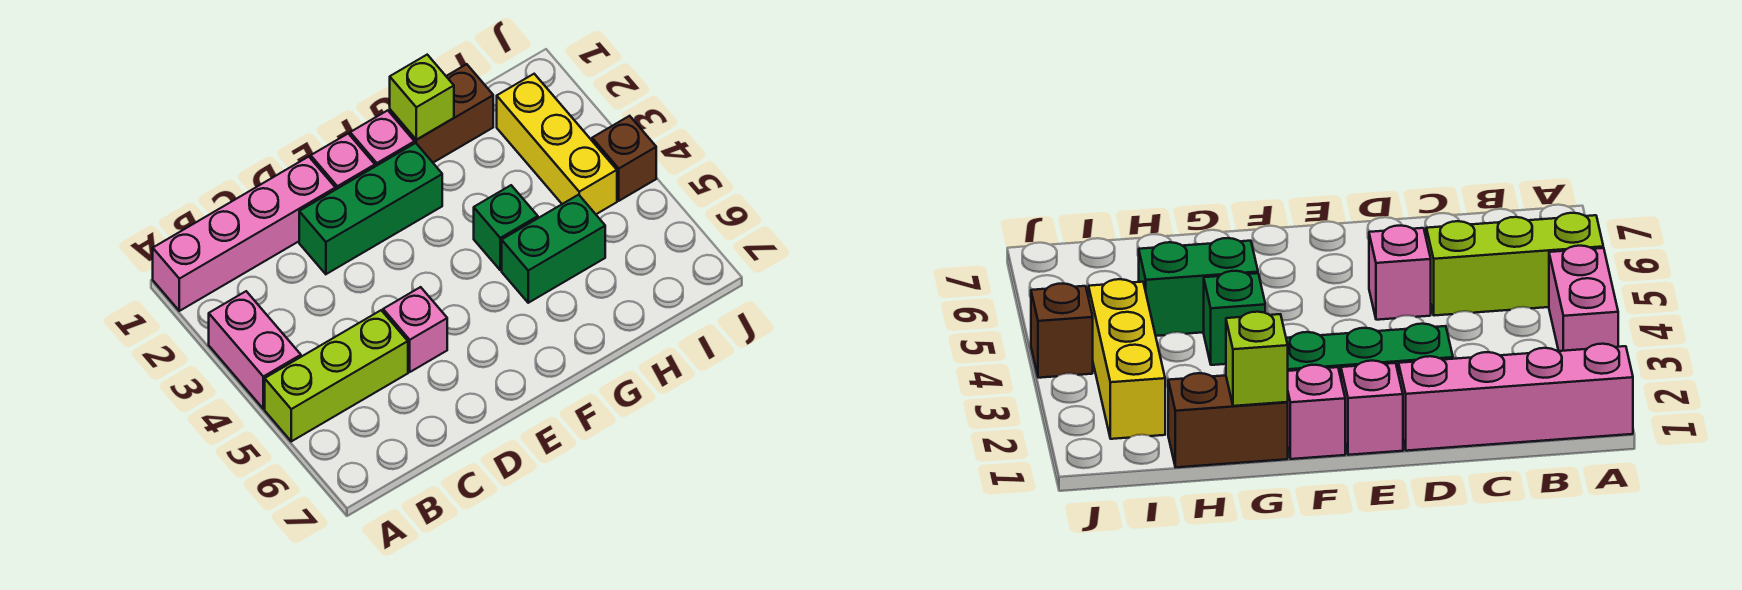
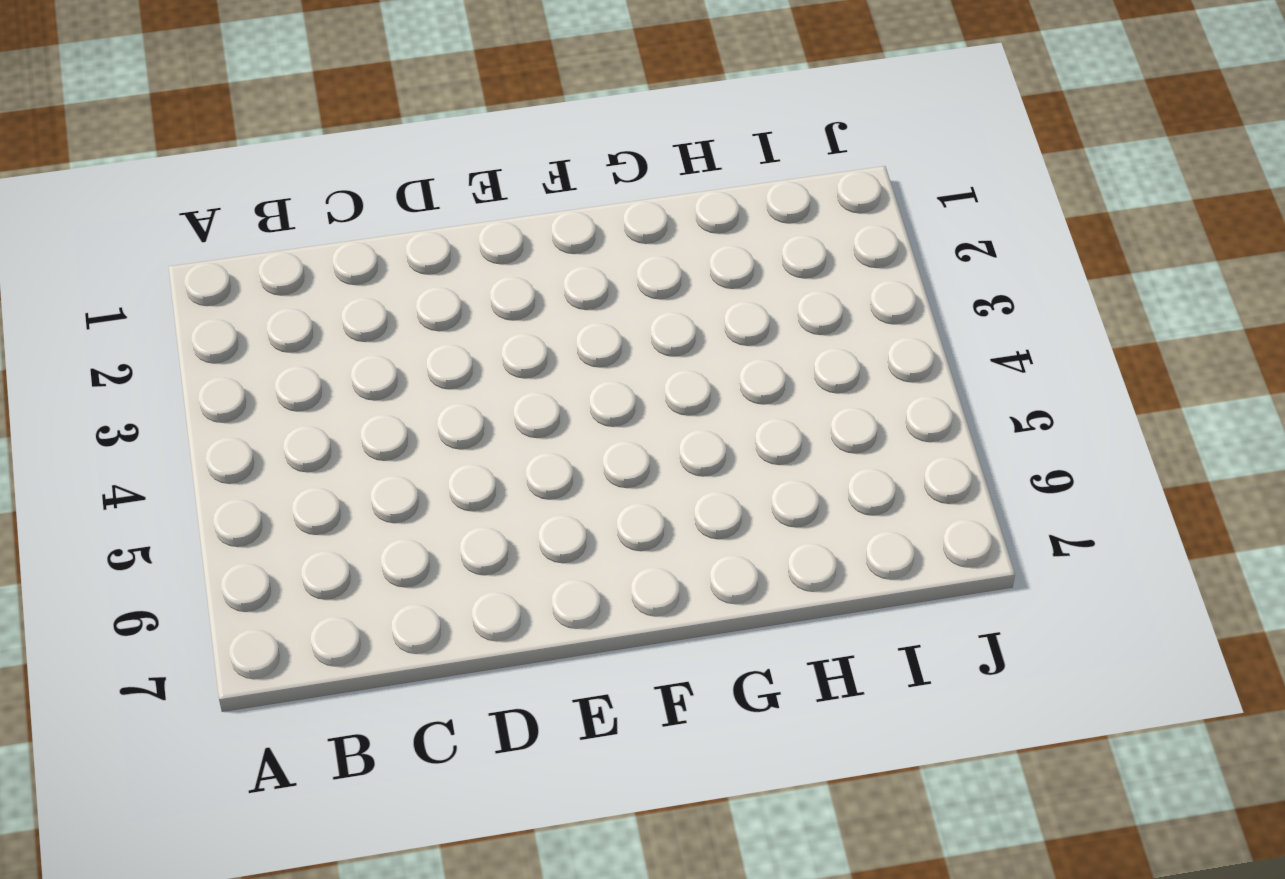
none -> pink 1x4 brick [153,157,335,311]
none -> pink 1x2 brick [209,291,301,409]
none -> lime 1x3 brick [265,310,408,441]

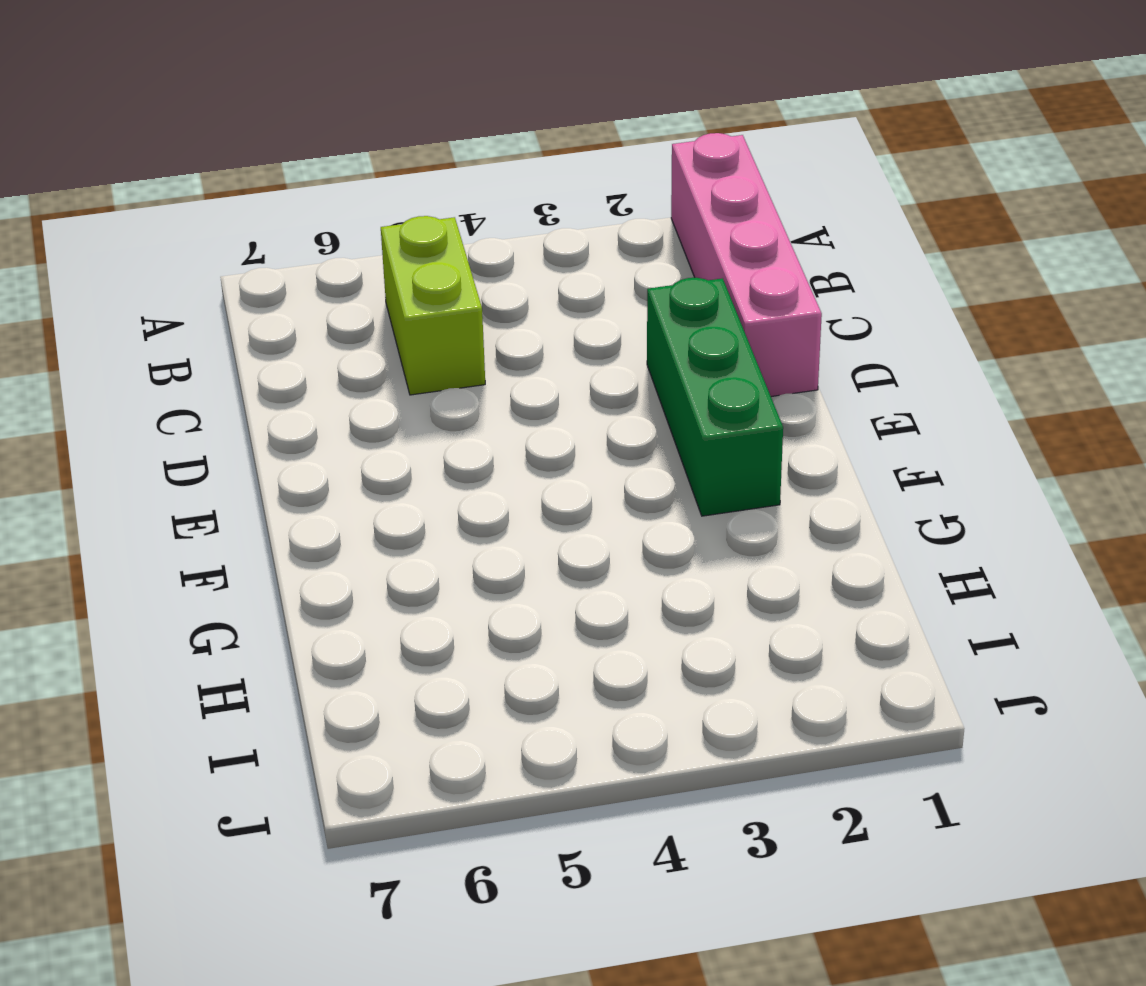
lime 1x2 brick [381,216,485,395] -> lime 1x3 brick [265,310,408,441]
none -> pink 1x2 brick [209,291,301,409]
none -> pink 1x1 brick [383,287,447,372]
none -> pink 1x1 brick [311,134,375,190]

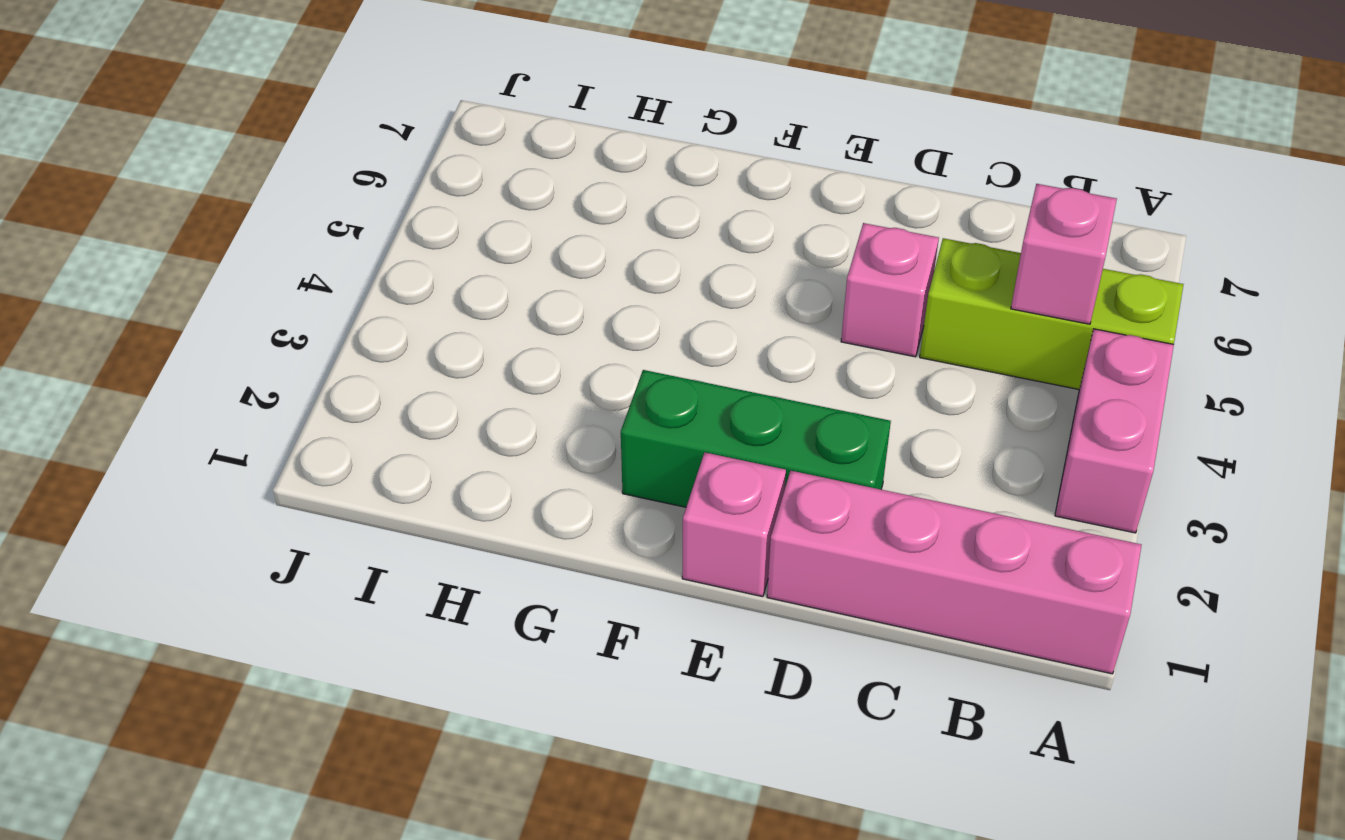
pink 1x1 brick [1011,184,1117,324] -> pink 1x1 brick moved to [350,110,414,166]
none -> brown 1x2 brick [390,64,493,163]
none -> green 1x1 brick [474,185,538,270]
none -> green 1x2 brick [502,195,605,303]

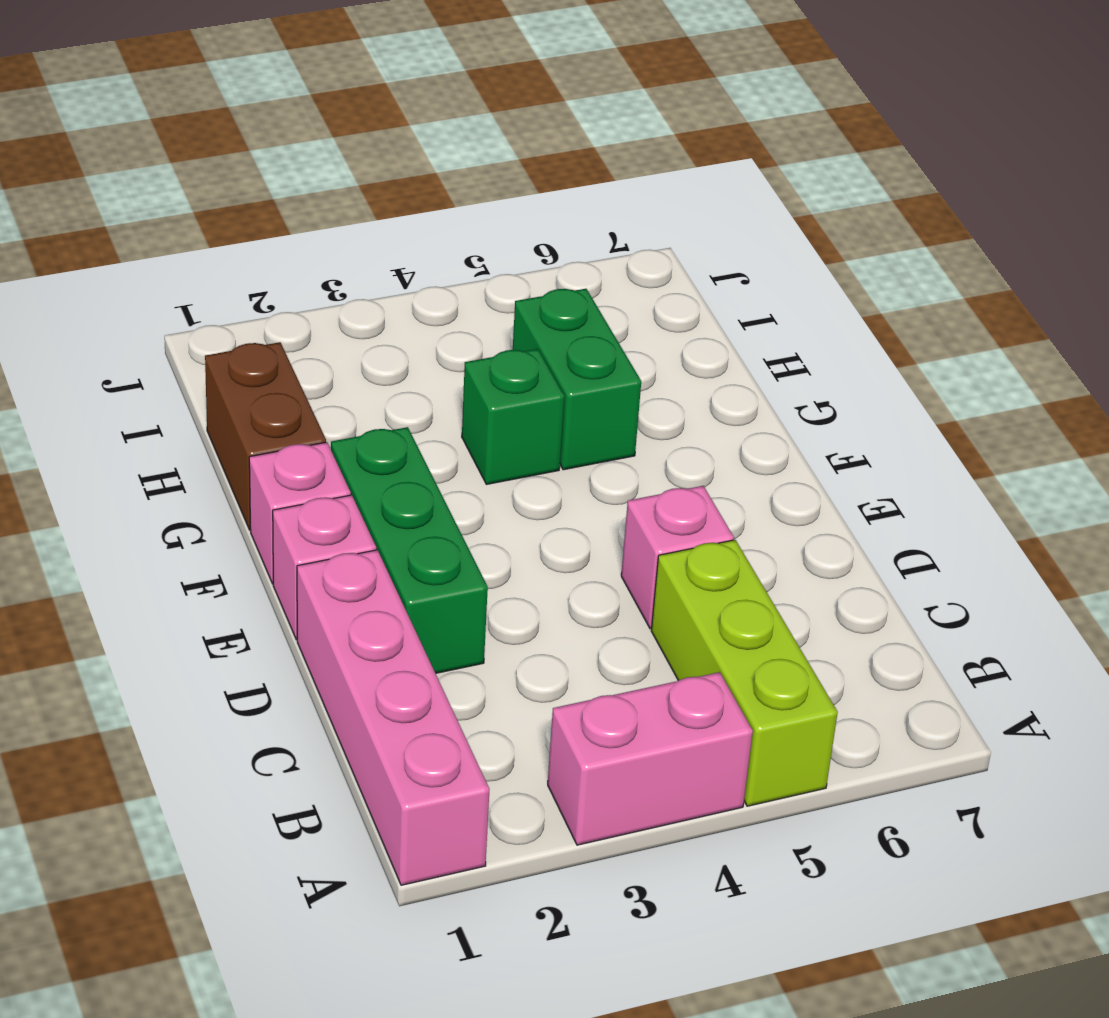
none -> yellow 1x3 brick [497,74,617,214]
none -> brown 1x1 brick [592,116,656,201]
none -> lime 1x1 brick [390,55,454,140]

